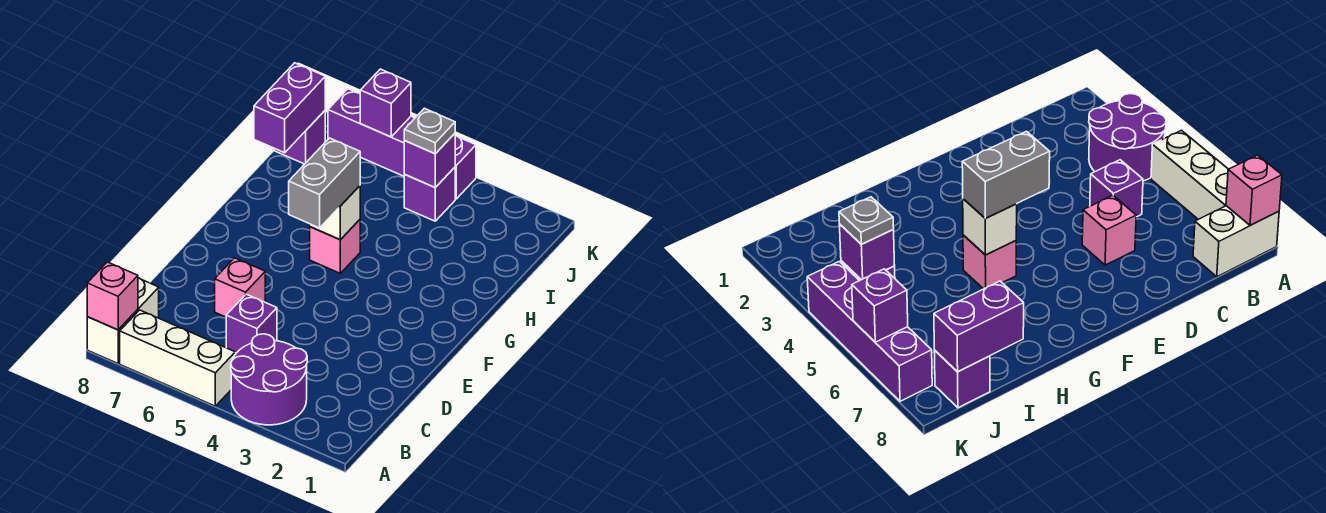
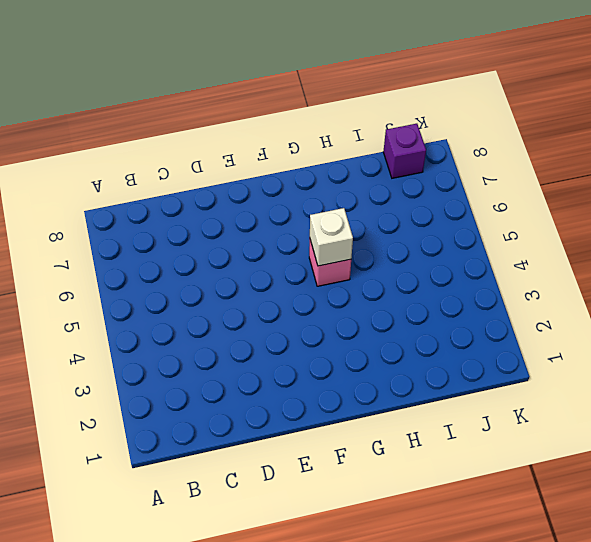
none -> purple 2x2 round brick [231,334,307,425]
none -> white 1x3 brick [120,310,235,406]
none -> white 1x2 brick [87,278,159,363]

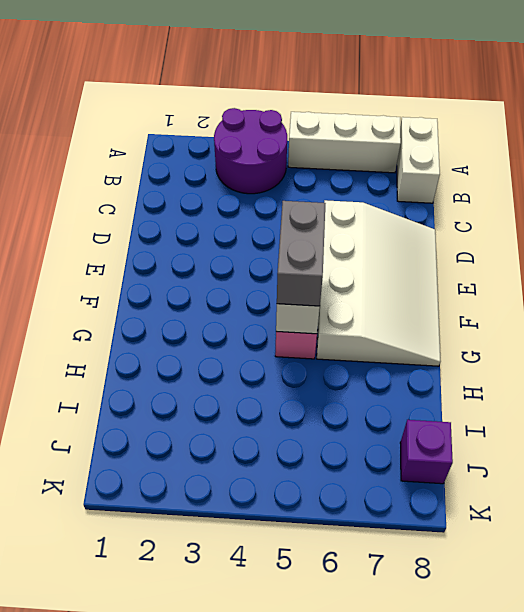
white 3x4 slope [317,200,441,366] -> pink 1x1 brick [215,258,265,317]
none -> purple 1x1 brick [226,294,277,353]
none -> purple 1x1 brick [404,167,455,221]
none -> purple 1x4 brick [328,89,476,199]

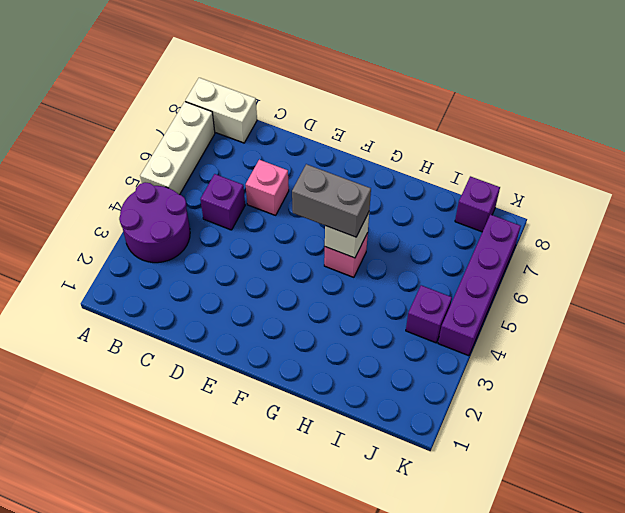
none -> pink 1x1 brick [87,262,138,330]
none -> purple 1x2 brick [254,63,325,153]
none -> purple 1x1 brick [404,134,455,187]

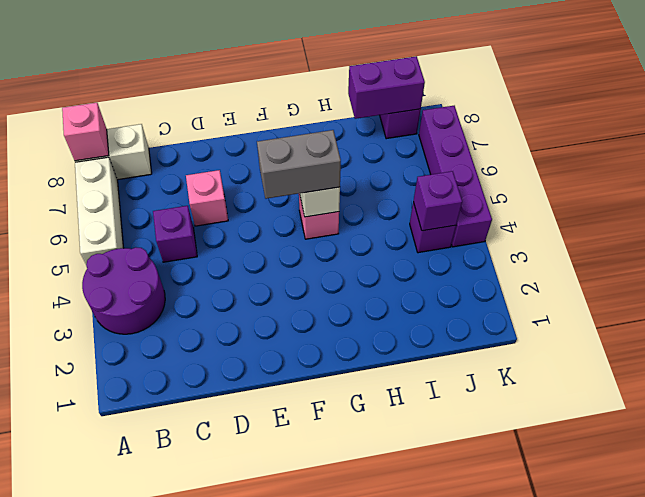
none -> purple 1x1 brick [360,69,411,137]
none -> grey 1x1 plate [404,108,455,154]

